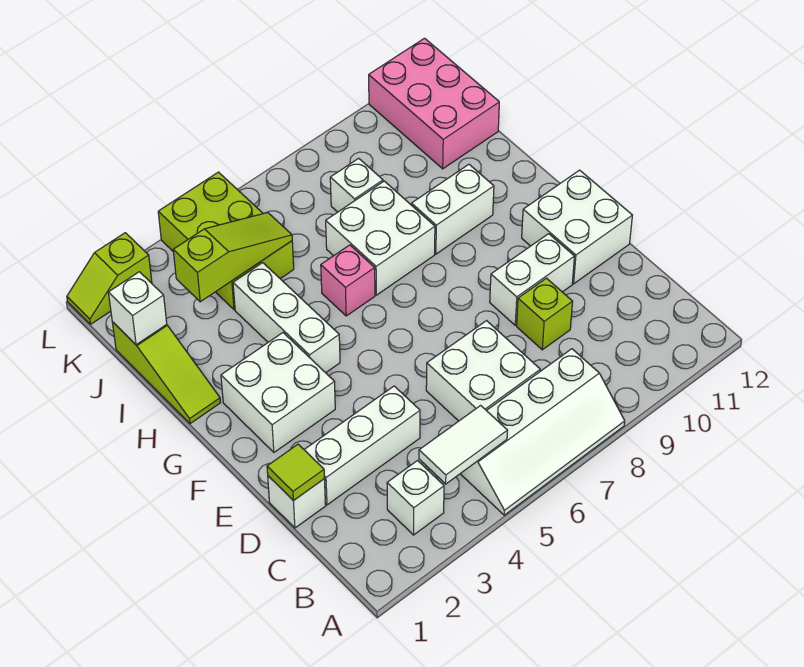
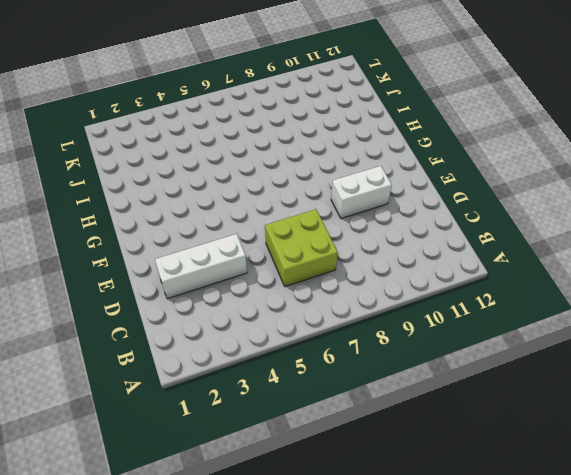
lime 2x2 brick [265,209,338,287] -> white 2x2 brick [426,321,540,421]
none -> white 2x4 slope [460,349,625,515]
none -> white 1x1 brick [387,461,444,535]
none -> white 1x1 brick [268,476,326,528]

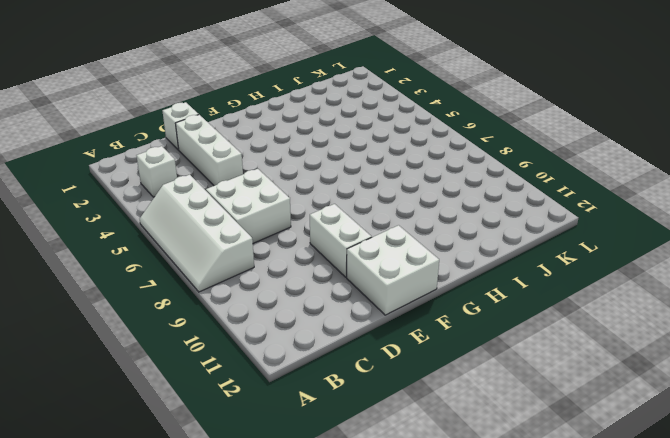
none -> lime 1x1 brick [517,278,573,350]
none -> white 2x2 brick [221,333,335,452]
none -> white 1x3 brick [233,263,340,373]

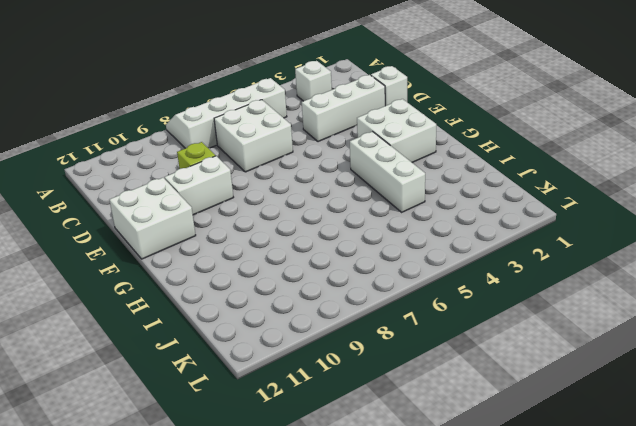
none -> lime 1x3 slope [112,322,221,424]
none -> pink 1x1 brick [321,245,375,316]
none -> white 2x2 brick [326,181,435,295]

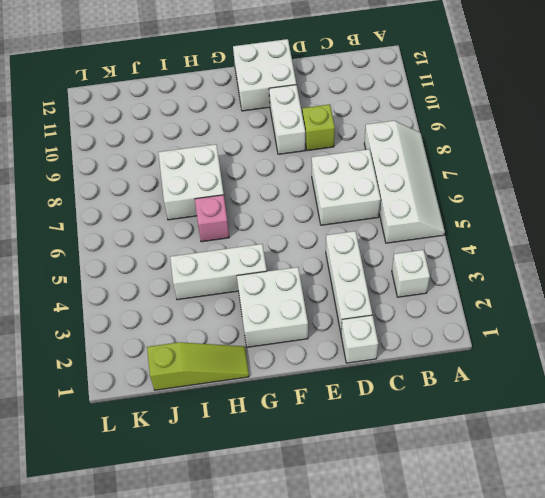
none -> white 1x2 brick [411,164,494,254]
none -> lime 2x3 brick [158,172,294,310]
none -> white 1x1 brick [330,158,383,212]

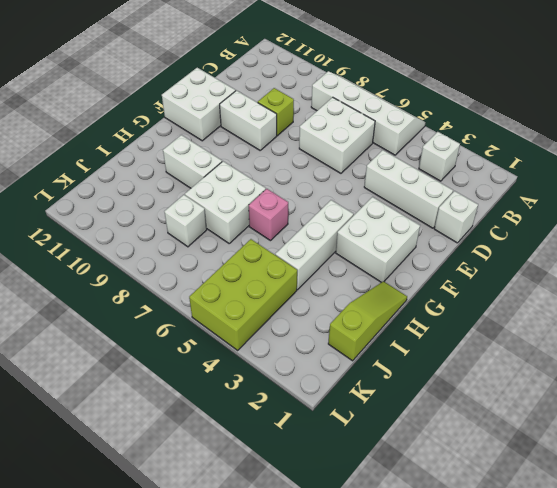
none -> pink 2x3 brick [369,38,499,169]
none -> lime 1x2 slope [67,233,152,324]
none -> white 1x2 tile [419,405,508,484]

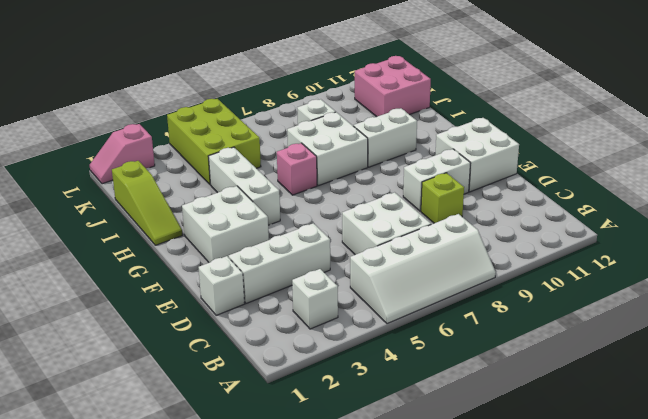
pink 2x2 brick [355,56,431,117] -> pink 2x3 brick [369,38,499,169]
pink 1x2 slope [90,124,155,184] -> lime 1x2 slope [67,233,152,324]
none -> white 1x2 tile [419,405,508,484]
none -> lime 1x1 tile [267,444,324,501]
none -> white 1x1 brick [108,272,167,345]

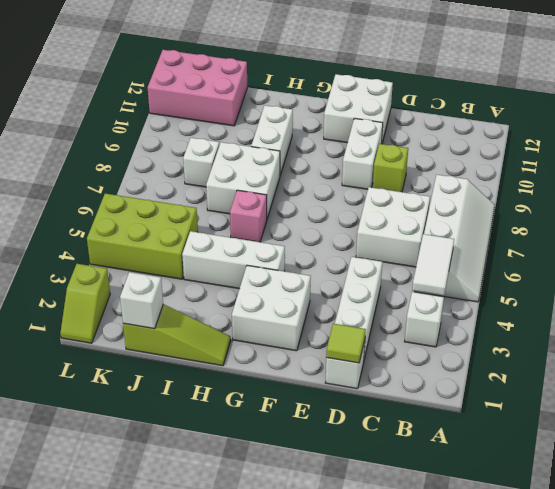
none -> lime 1x3 slope [173,213,292,302]

